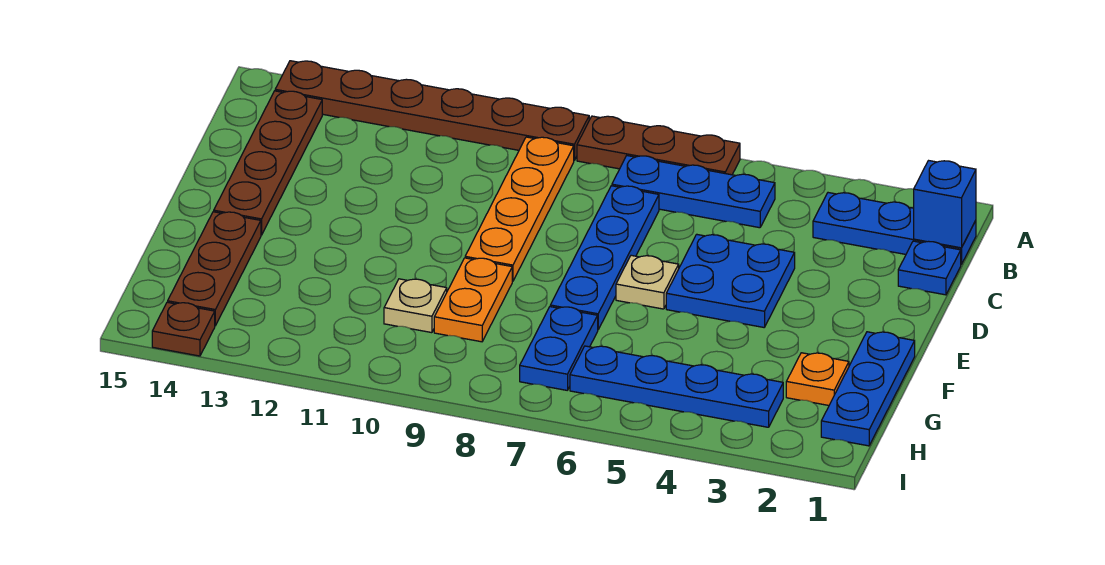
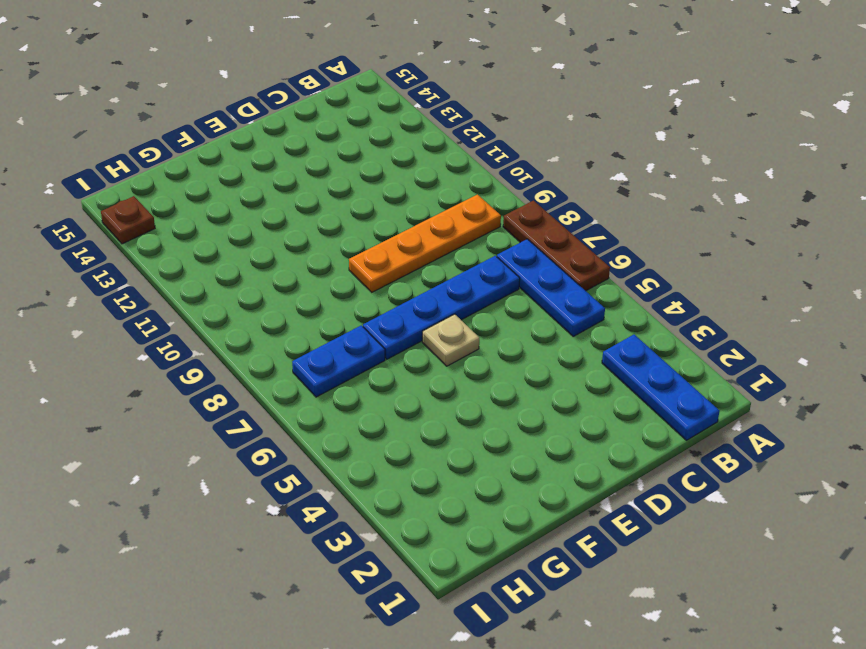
none -> brown 1x6 plate [275,61,589,160]
none -> brown 1x4 plate [214,91,322,235]
none -> blue 1x1 plate [898,241,961,295]

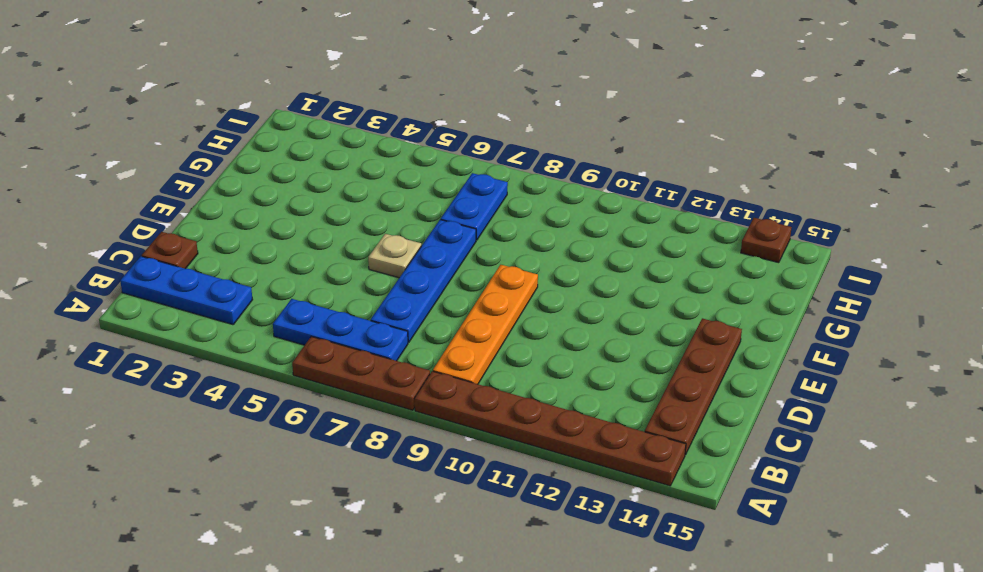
brown 1x1 plate [142,232,198,269] -> blue 1x1 plate [898,241,961,295]
none -> blue 2x2 plate [666,234,795,327]
none -> blue 1x3 plate [821,332,915,446]
none -> orange 1x2 plate [434,258,512,342]

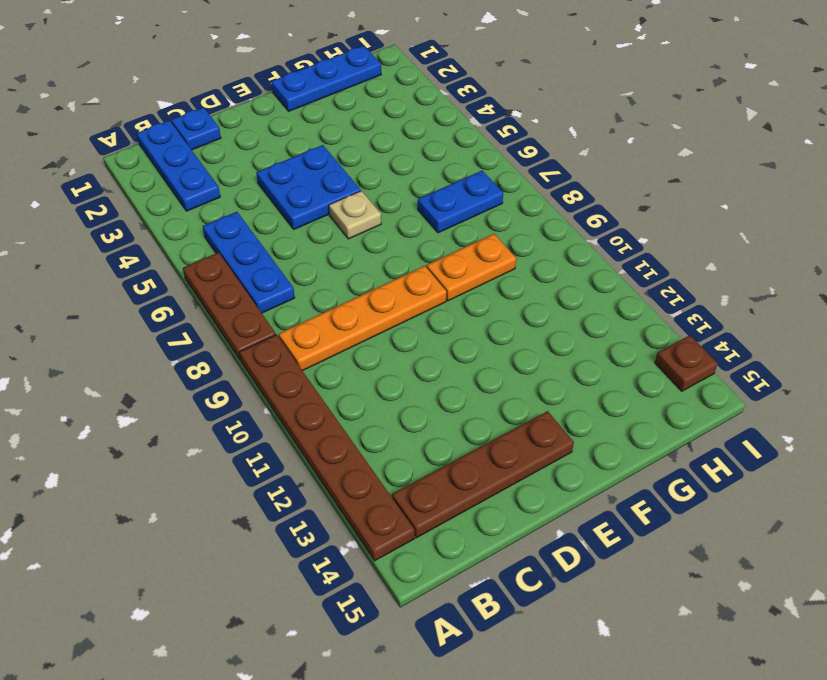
none -> blue 1x4 plate [550,186,659,329]
none -> brown 1x3 plate [168,212,261,326]
none -> orange 1x1 plate [786,353,849,405]

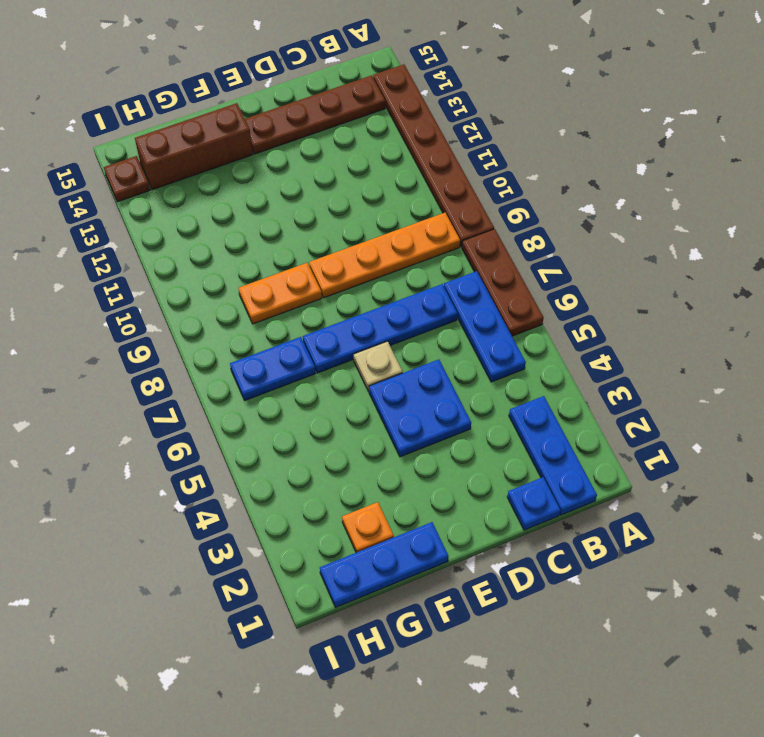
brown 1x3 brick [135,103,253,190] -> brown 1x3 plate [168,212,261,326]
none -> tan 1x1 plate [384,279,447,333]
none -> blue 1x4 plate [570,346,783,427]
none -> blue 1x1 brick [914,161,976,248]

